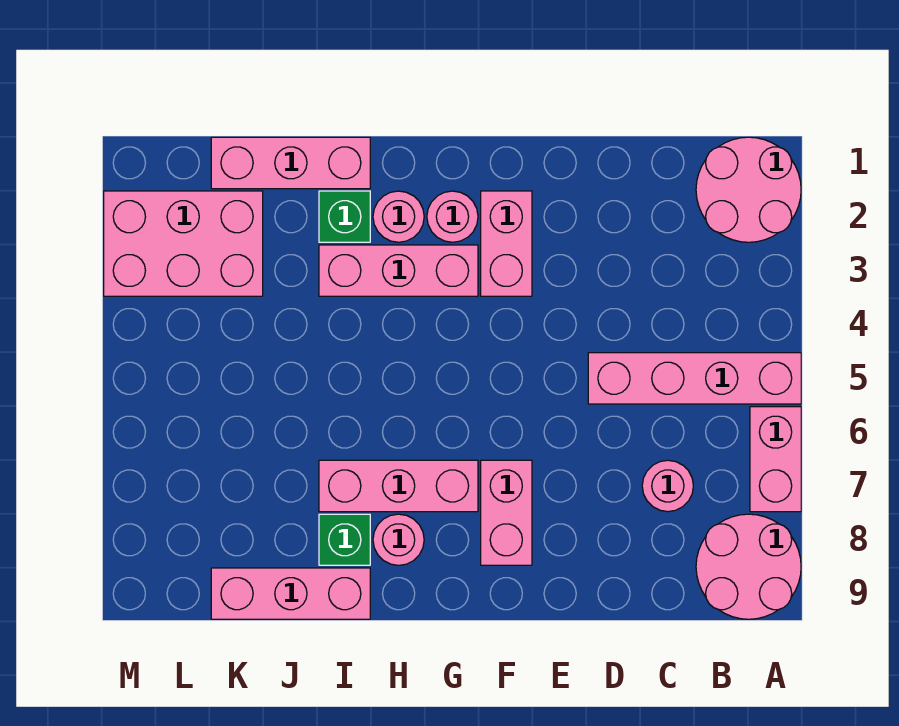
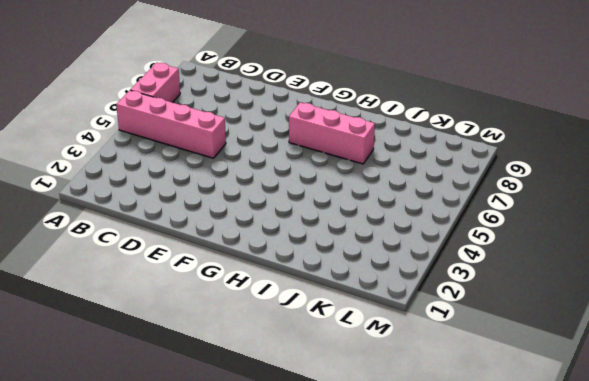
none -> pink 2x2 round brick [696,137,801,242]
none -> pink 2x2 round brick [696,514,801,619]
none -> pink 1x1 round brick [642,460,693,512]

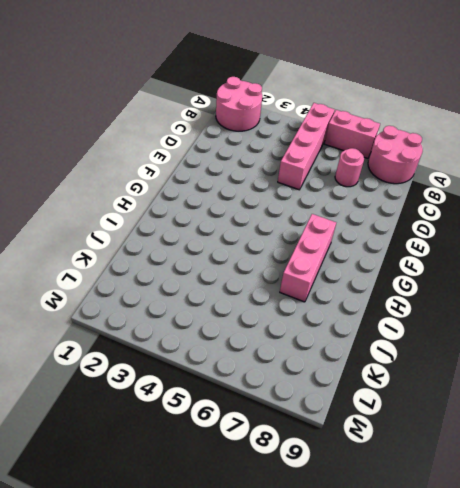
none -> pink 1x2 brick [481,191,532,296]
none -> pink 1x2 brick [481,460,532,565]
none -> pink 1x1 round brick [427,191,478,242]

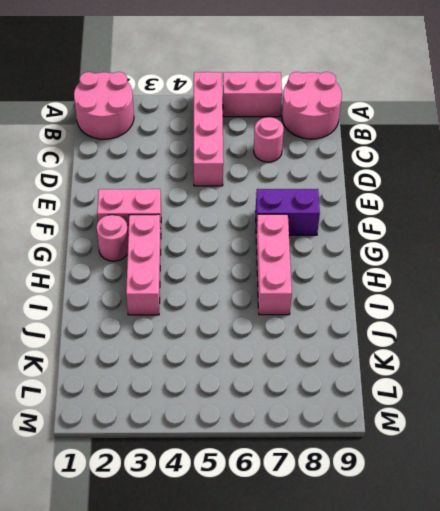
purple 1x2 brick [255,189,320,235] -> pink 1x2 brick [481,460,532,565]
none -> pink 1x1 round brick [373,191,424,242]
none -> pink 1x1 round brick [373,514,424,565]
none -> pink 1x3 brick [211,137,370,189]

